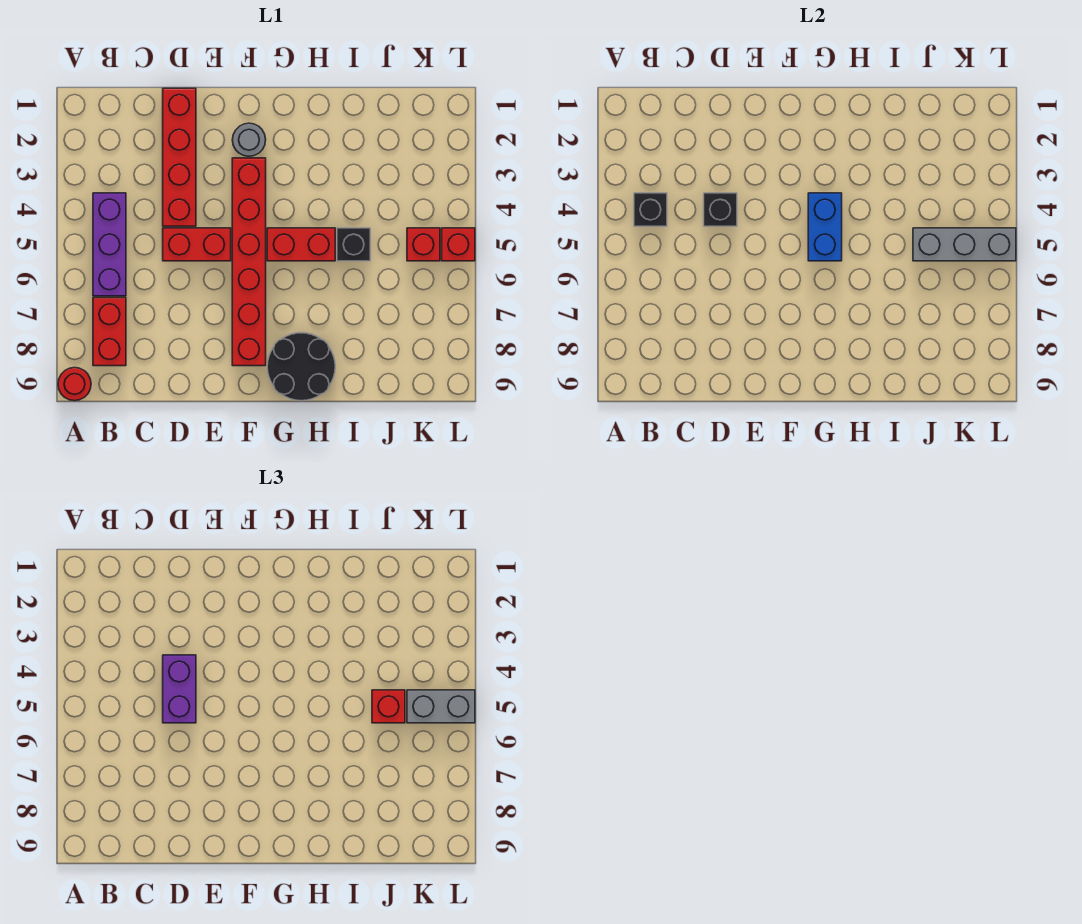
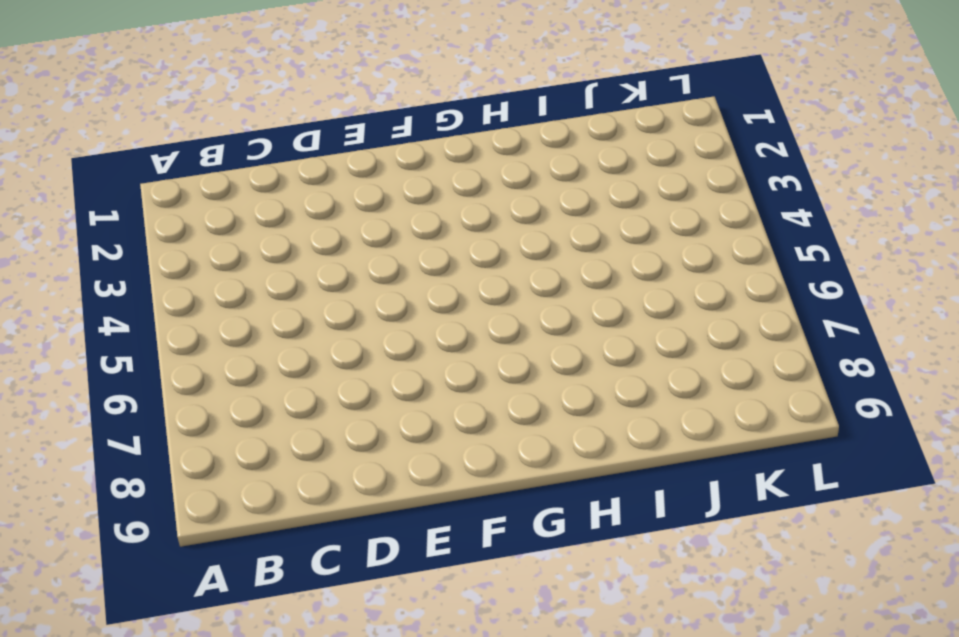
none -> red 1x1 round brick [58,368,91,401]
none -> purple 1x3 brick [93,193,126,296]
none -> red 1x2 brick [93,298,126,366]

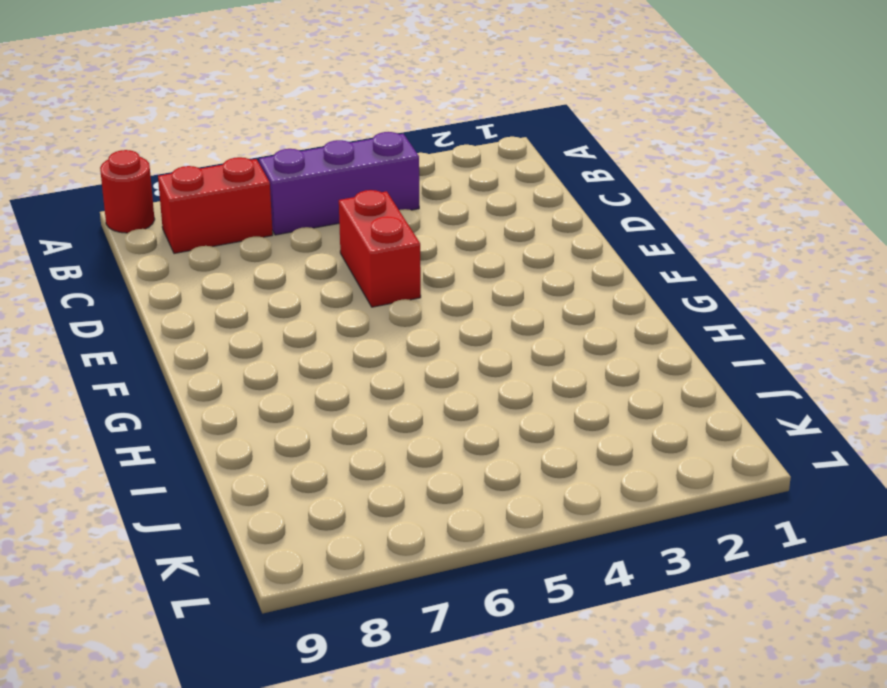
none -> red 1x4 brick [163,88,196,226]
none -> grey 1x1 round brick [232,123,266,156]
none -> red 1x6 brick [232,158,266,366]

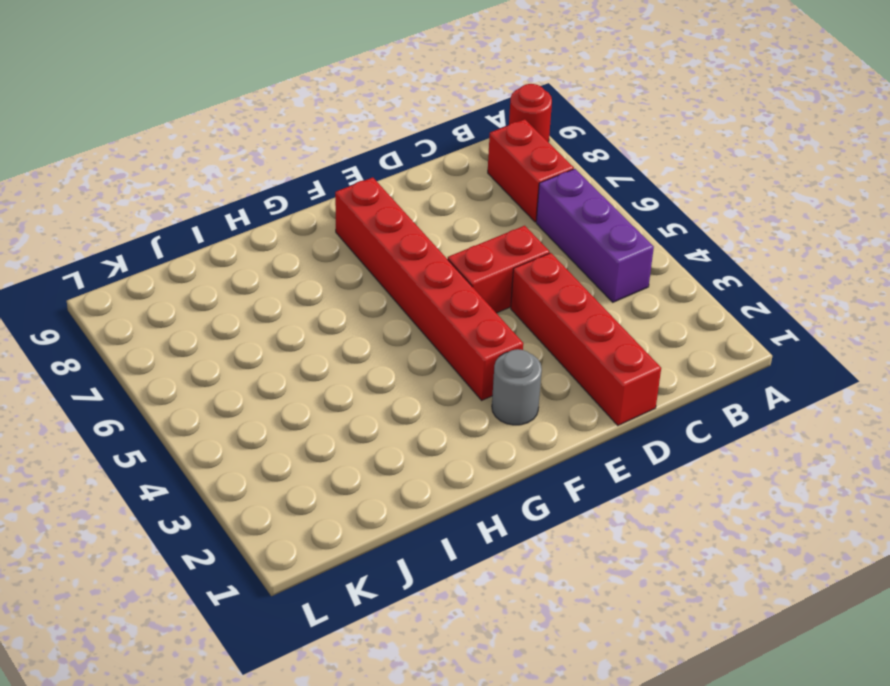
none -> red 1x2 brick [267,228,335,261]
none -> black 2x2 round brick [267,333,335,401]
none -> black 1x1 brick [337,228,370,261]

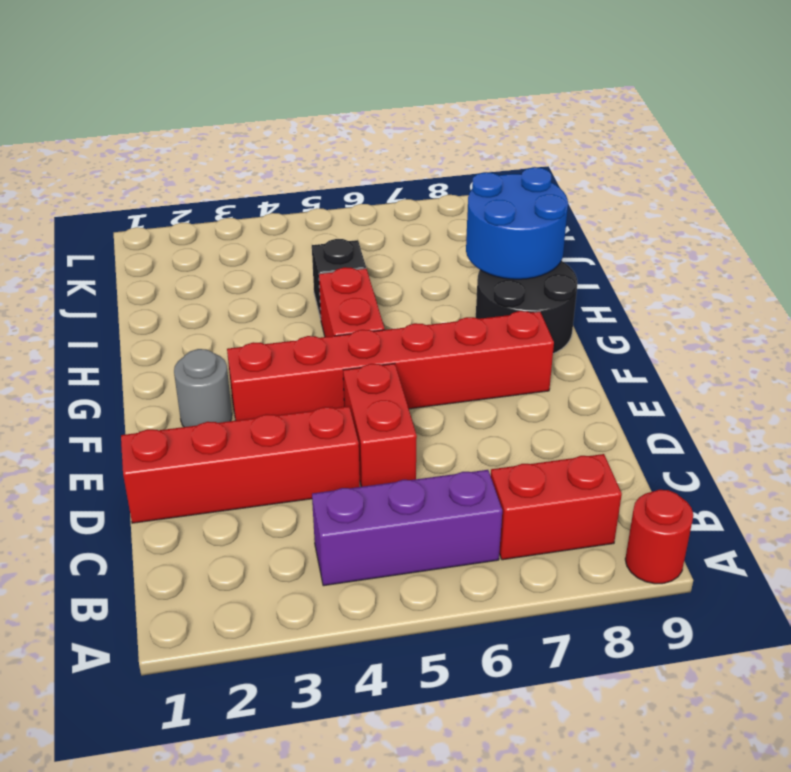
blue 2x2 round brick [466,167,568,279] -> none
none -> red 1x1 brick [407,228,440,261]
none -> red 1x1 brick [442,228,475,261]
none -> black 1x1 brick [634,193,667,226]

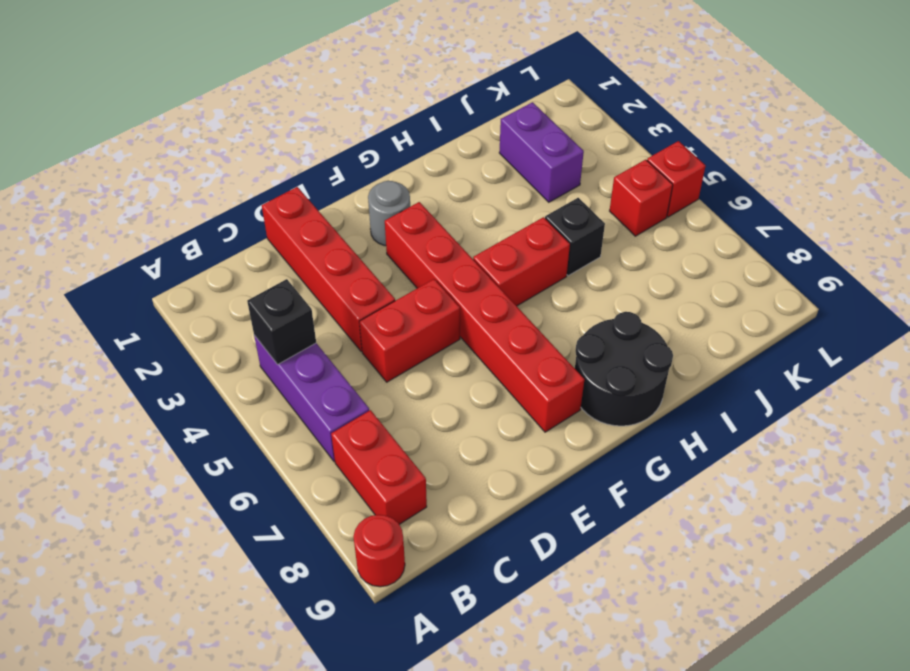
purple 1x2 brick [499,102,584,202] -> purple 1x2 brick moved to [163,655,196,723]
none -> black 1x1 brick [704,193,737,226]
none -> blue 1x2 brick [808,193,842,261]
none -> grey 1x3 brick [913,228,1016,261]

